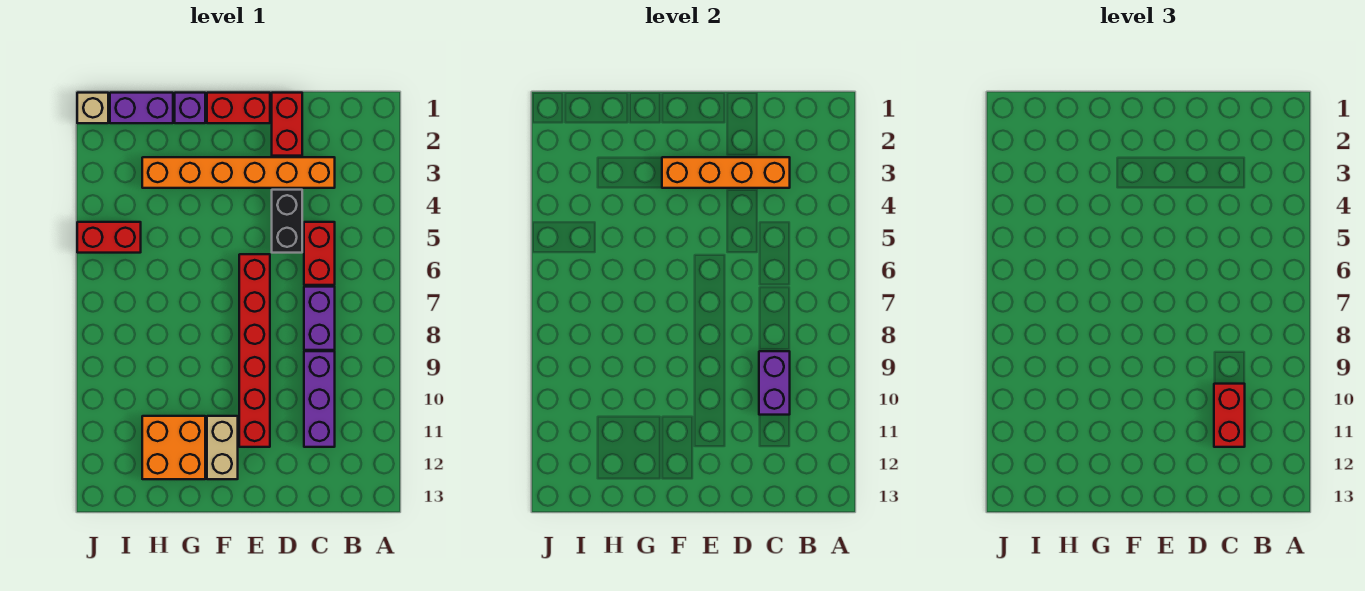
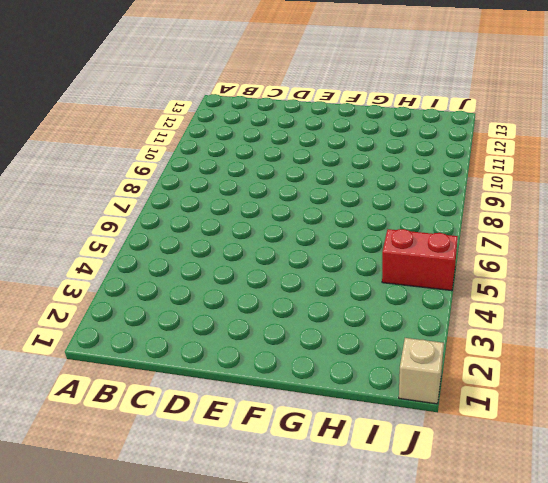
none -> orange 1x6 brick [142,157,335,188]
none -> red 1x2 brick [304,222,335,285]
none -> purple 1x2 brick [304,287,335,350]

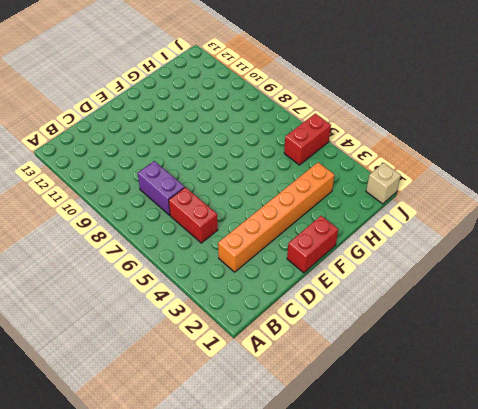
none -> purple 1x3 brick [304,351,335,447]
none -> red 1x2 brick [272,93,302,156]
none -> black 1x2 brick [272,190,302,253]

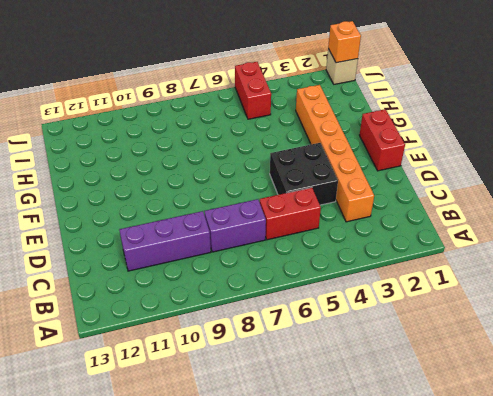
black 2x2 brick [270,143,338,205] -> black 1x2 brick [272,190,302,253]
orange 1x1 brick [328,21,361,63] -> none
none -> red 1x2 brick [272,93,302,156]
none -> red 1x6 brick [239,254,270,447]
none -> tan 1x2 brick [207,416,238,479]

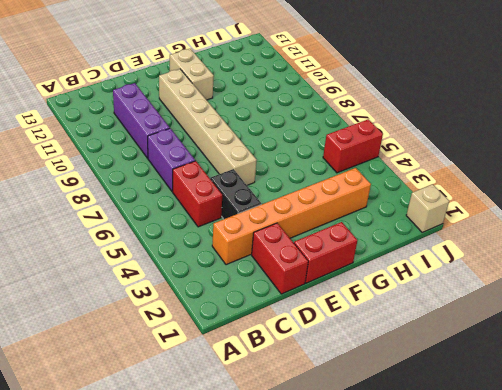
tan 1x6 brick [159,69,257,185] -> red 1x6 brick [239,254,270,447]
none -> purple 1x1 brick [175,93,205,123]
none -> orange 2x2 brick [142,416,205,479]
none -> purple 1x2 brick [110,93,173,123]

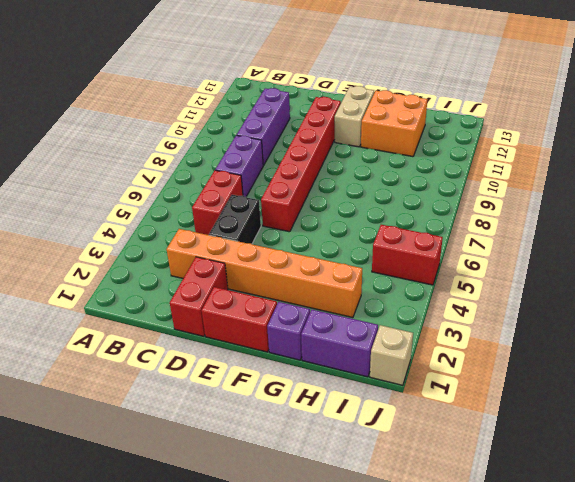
none -> orange 1x4 brick [662,157,790,188]
none -> purple 1x2 brick [759,351,790,415]
none -> red 1x2 brick [1214,384,1245,447]

